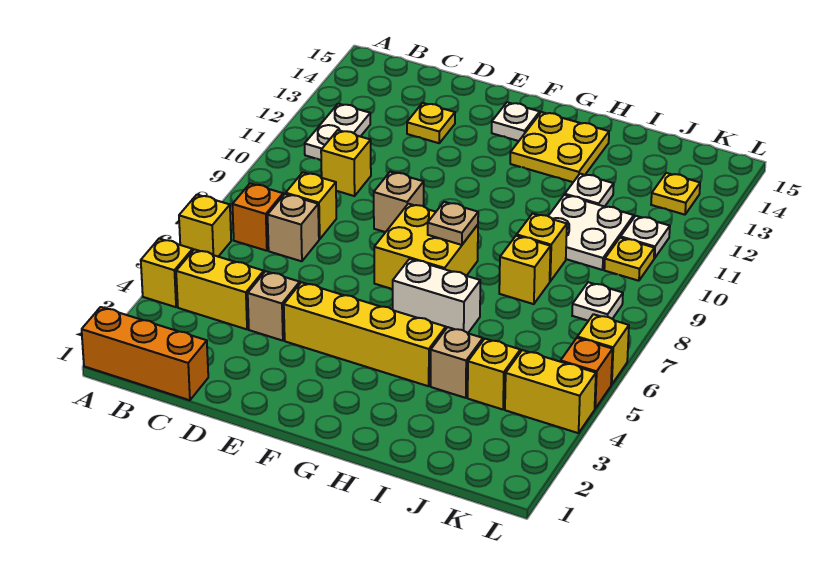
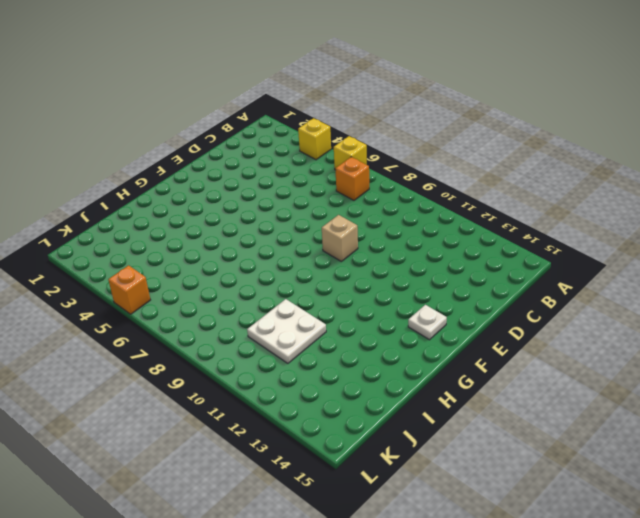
none -> orange 1x3 brick [82,307,208,400]
none -> yellow 1x2 brick [176,249,264,329]
none -> white 1x2 plate [305,104,370,160]
none -> tan 1x1 brick [268,194,319,261]

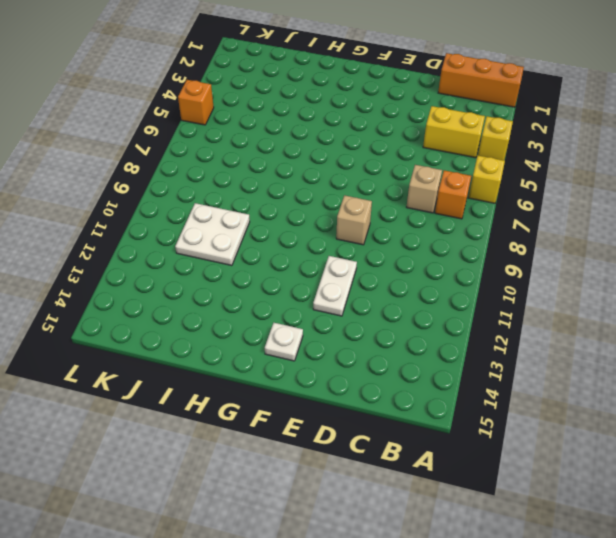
white 1x2 plate [313,256,357,316] -> white 1x2 plate moved to [305,104,370,160]
none -> yellow 1x1 brick [286,172,336,239]
none -> yellow 1x1 brick [321,130,371,196]
none -> tan 1x1 brick [248,271,300,341]
none -> yellow 1x1 plate [407,103,455,143]

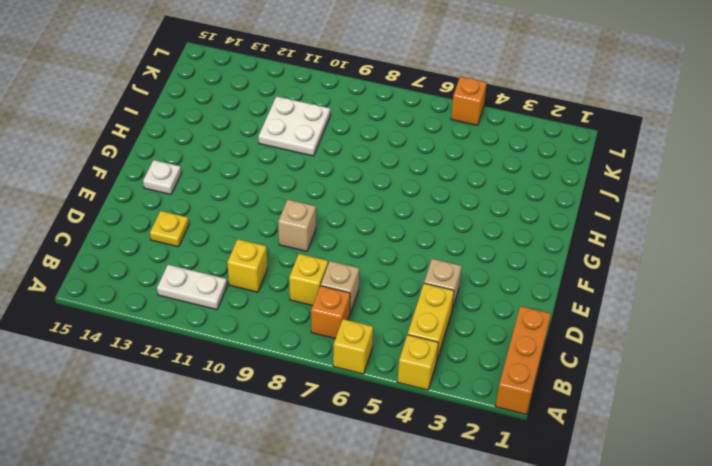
none -> yellow 1x4 brick [284,282,446,386]
none -> yellow 2x2 brick [374,204,478,289]
none -> white 1x2 brick [393,259,480,333]
none -> yellow 2x2 plate [510,112,609,182]

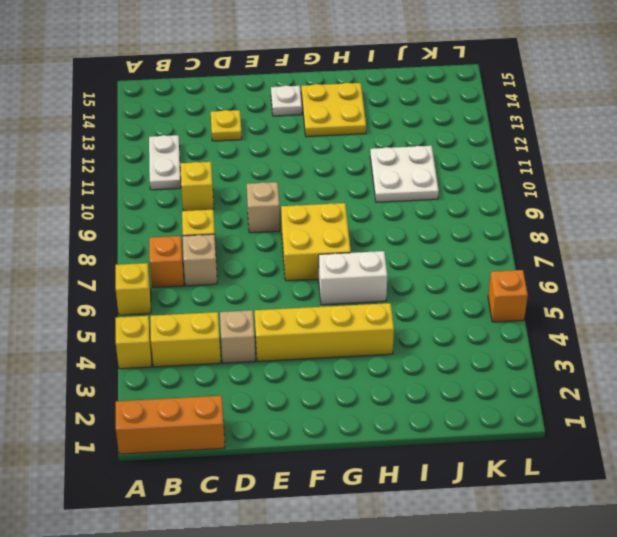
none -> tan 1x1 brick [431,327,483,398]
none -> yellow 1x1 brick [499,236,551,304]
none -> yellow 1x1 brick [517,213,567,281]
none -> white 1x1 plate [565,174,614,207]

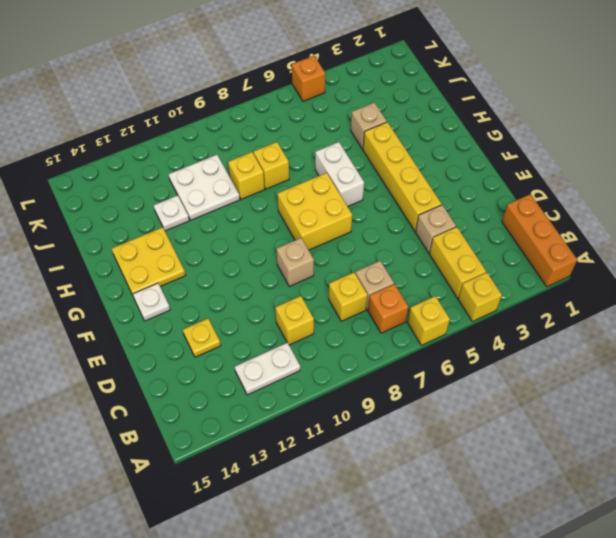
none -> yellow 1x1 brick [468,339,520,409]
none -> yellow 1x2 brick [505,350,596,433]
none -> white 1x1 plate [572,282,623,321]
none -> yellow 1x1 plate [604,238,654,281]

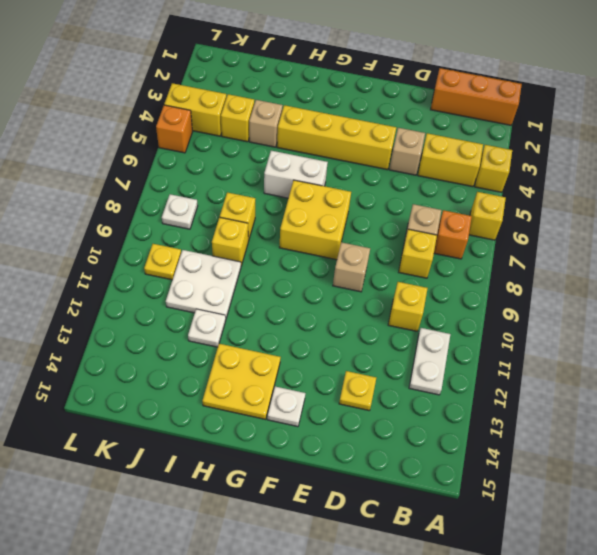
none -> white 1x1 plate [621,216,670,258]
none -> yellow 1x1 plate [651,173,700,215]
none -> yellow 1x1 brick [577,314,629,385]
none -> tan 1x1 plate [428,202,478,245]

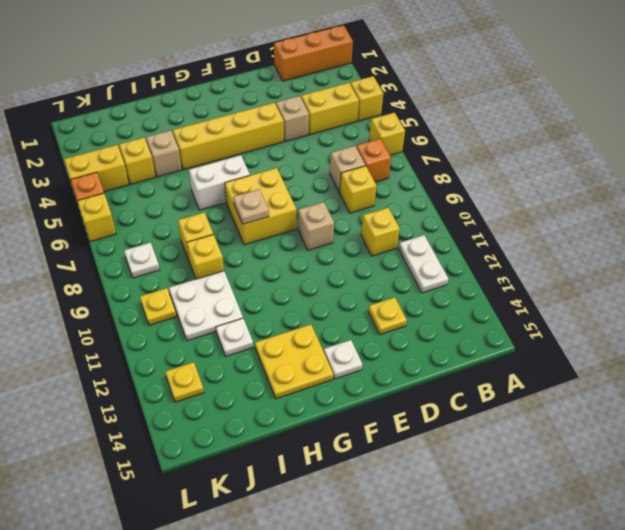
none -> white 1x1 plate [621,216,670,258]

